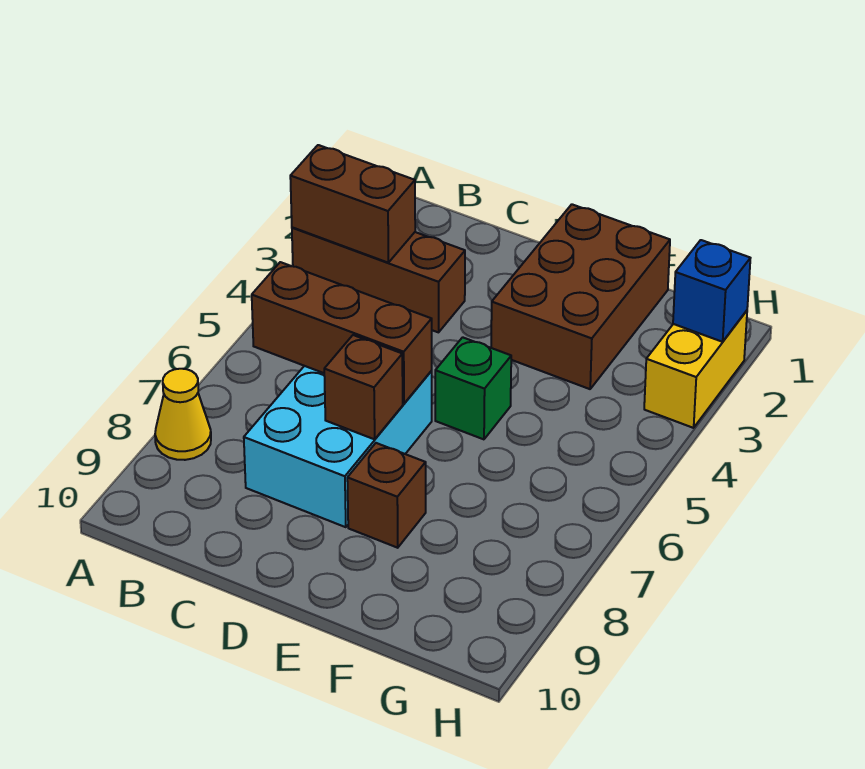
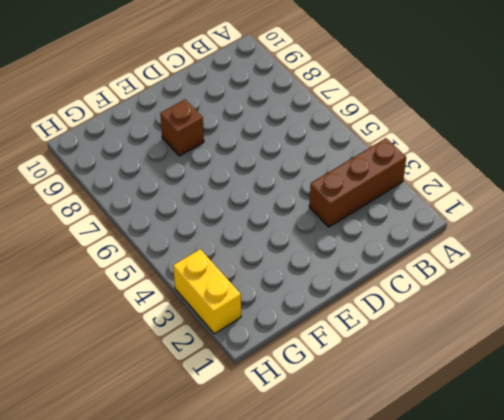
none -> yellow 1x1 cone [155,369,211,460]
none -> cyan 2x3 brick [244,366,432,527]

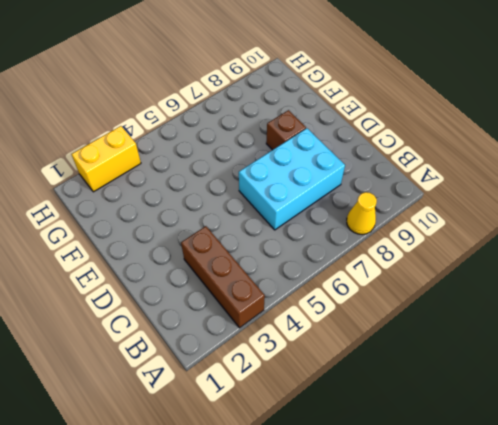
none -> brown 2x3 brick [491,204,670,389]
none -> green 1x1 brick [435,337,511,439]

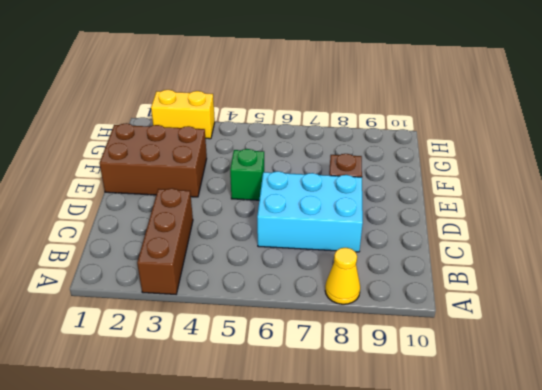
none -> brown 1x2 brick [290,145,415,263]
none -> brown 1x3 brick [252,262,432,404]

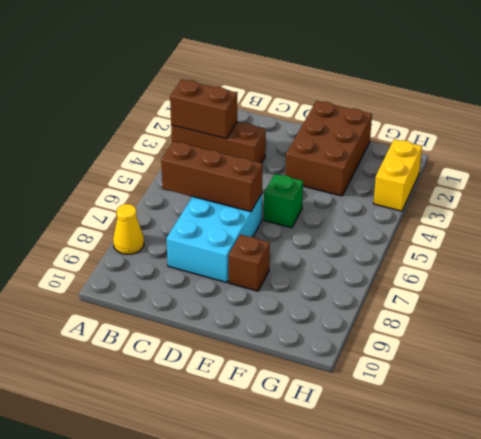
none -> brown 1x1 brick [324,335,403,439]
none -> blue 1x1 brick [673,240,750,342]

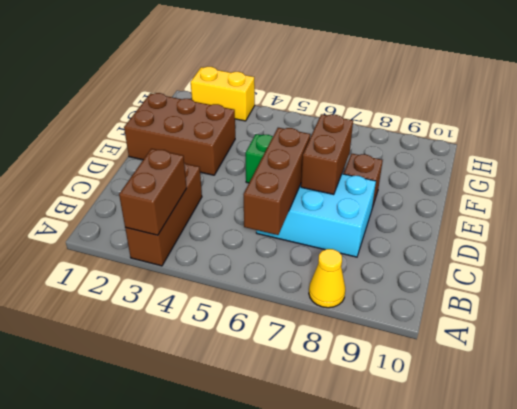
brown 1x2 brick [301,114,353,195] -> brown 1x1 brick [324,335,403,439]
none -> blue 1x1 brick [673,240,750,342]

